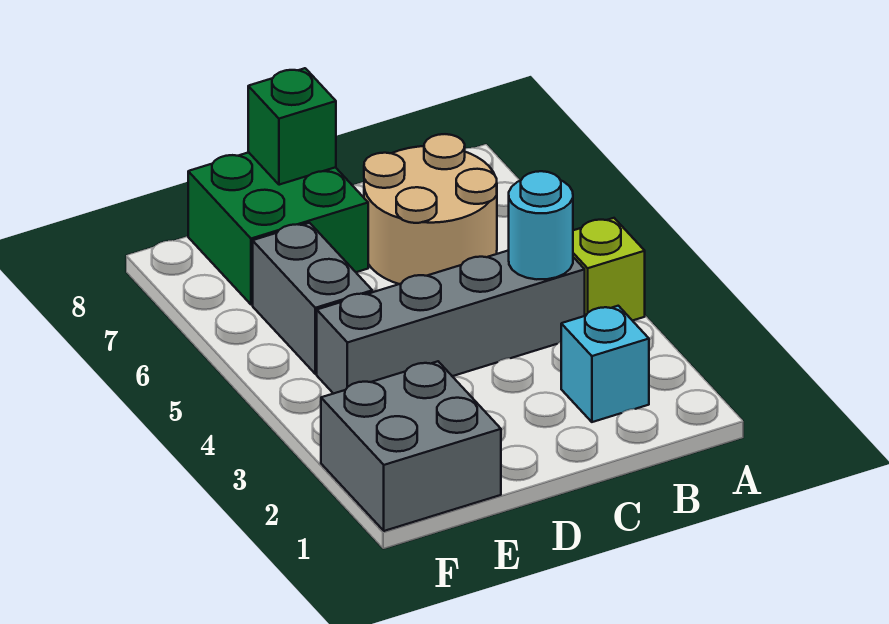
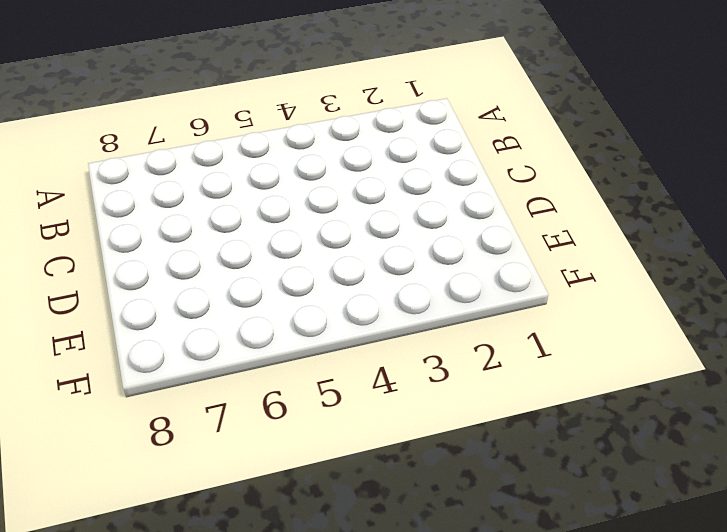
none -> lime 1x1 brick [573,218,645,321]
none -> cyan 1x1 brick [561,306,649,422]

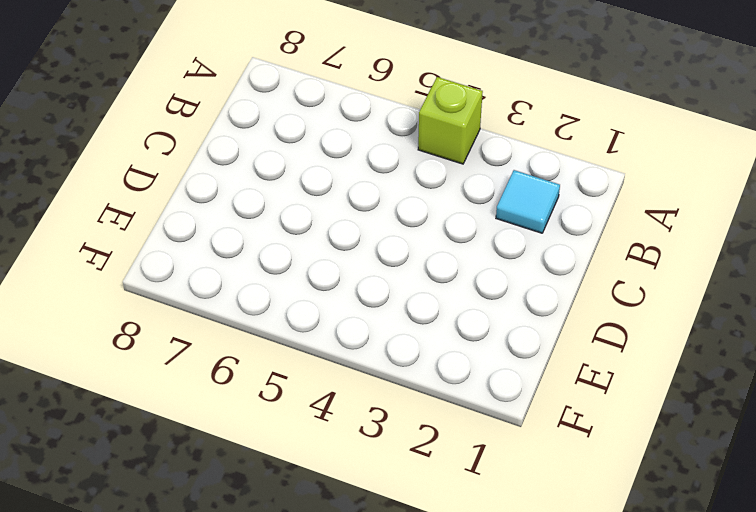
cyan 1x1 tile [496,170,560,233] -> cyan 1x1 brick [561,306,649,422]
none -> grey 1x4 brick [317,250,585,394]
none -> tan 2x2 round brick [364,134,497,284]

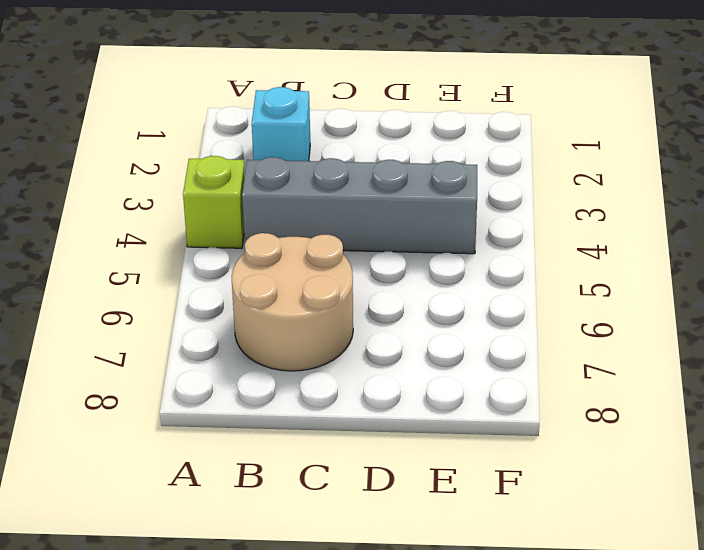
none -> green 2x2 brick [188,152,368,305]
none -> grey 2x2 brick [321,361,501,531]

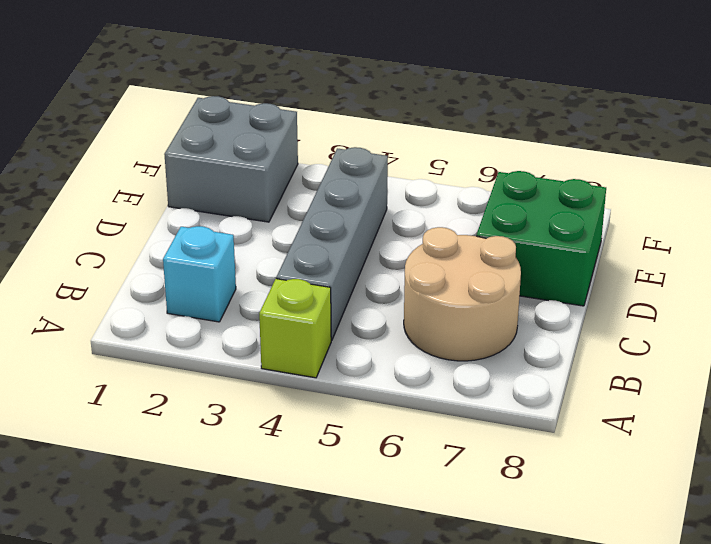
none -> grey 1x2 brick [253,223,372,374]
none -> cyan 1x1 round brick [509,171,573,279]

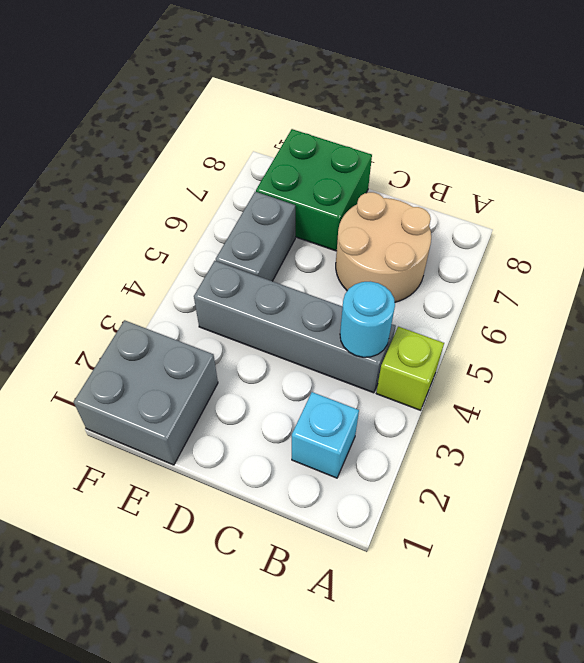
none -> green 1x1 brick [248,68,336,185]

